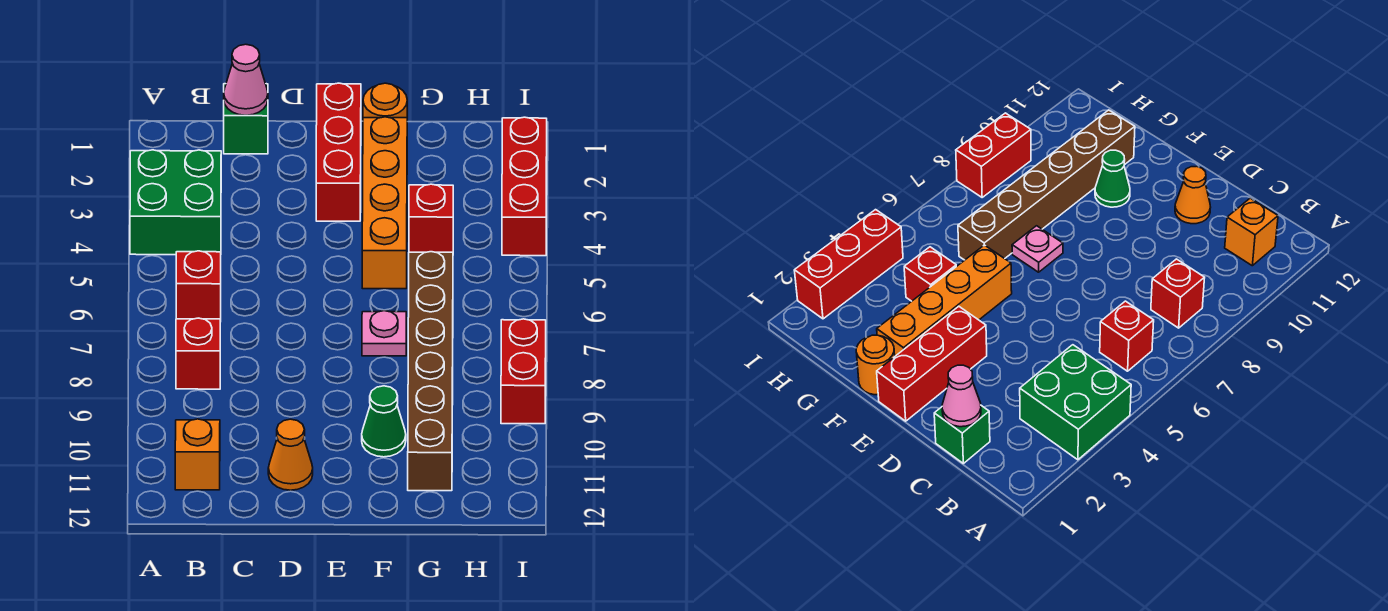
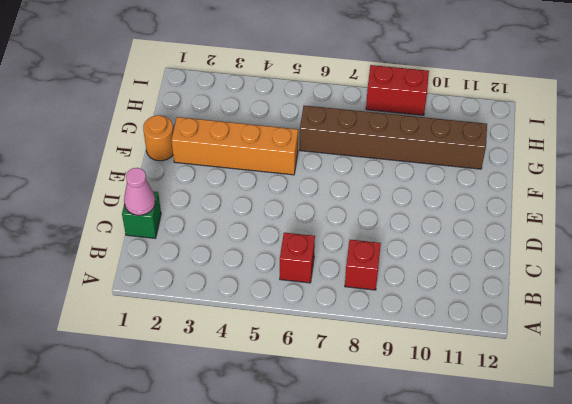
none -> green 2x2 brick [130,150,221,255]
none -> orange 1x1 brick [175,419,220,490]
none -> orange 1x1 cone [268,419,313,490]

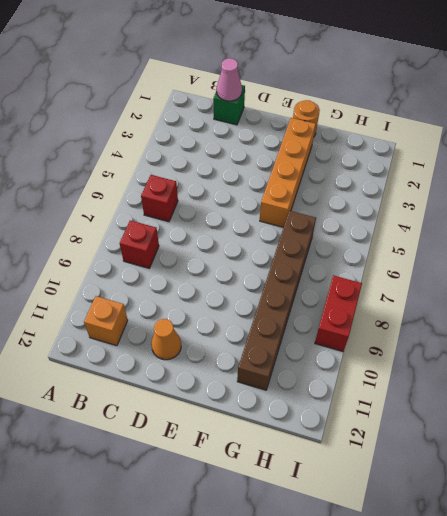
none -> green 2x2 brick [130,150,221,255]
none -> red 1x3 brick [316,83,361,221]
none -> pink 1x1 plate [362,311,406,356]

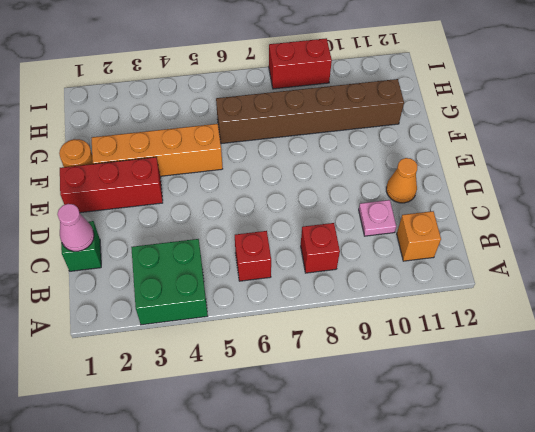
pink 1x1 plate [359,200,396,236] -> pink 1x1 plate moved to [362,311,406,356]
none -> green 1x1 cone [362,386,406,457]
none -> red 1x1 brick [409,184,453,252]
none -> red 1x3 brick [502,117,547,256]

